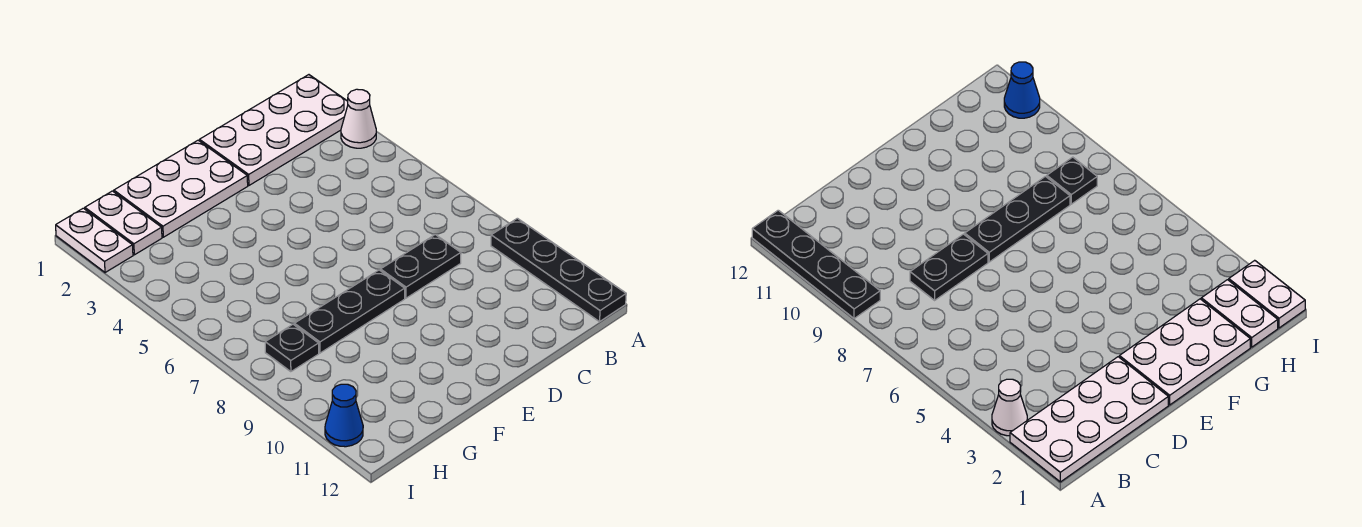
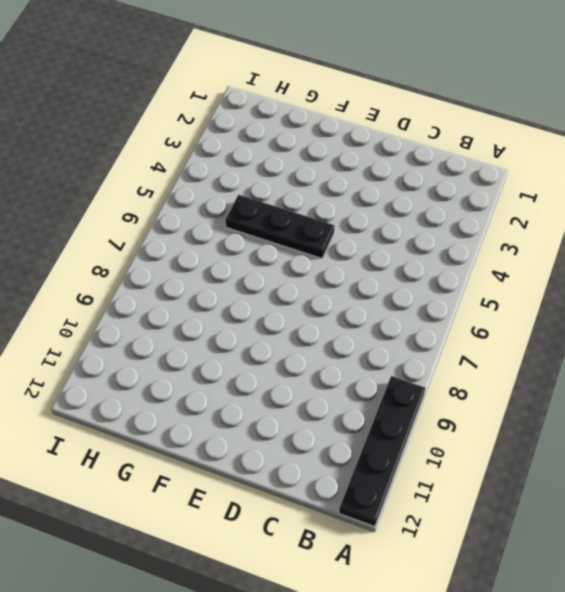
black 1x3 plate [226,195,334,258] -> black 1x3 plate moved to [294,270,405,353]
none -> white 2x4 plate [199,75,348,185]
none -> white 1x1 cone [341,89,376,148]

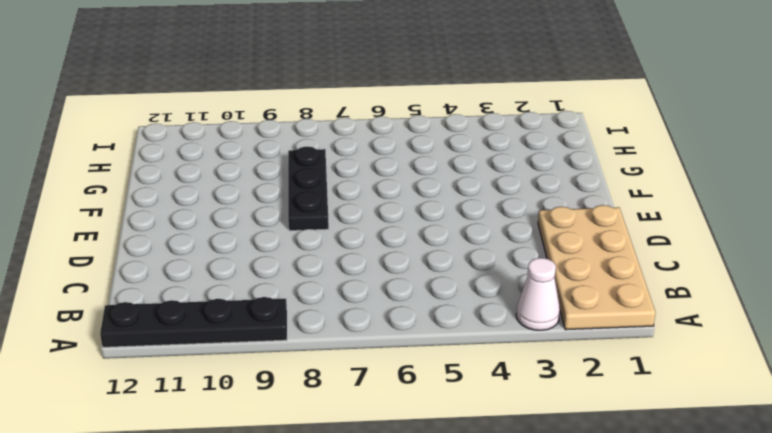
tan 2x4 plate [538,205,656,330] -> white 2x4 plate [199,75,348,185]
none -> black 1x2 plate [381,235,461,298]
none -> white 2x3 plate [114,140,248,237]

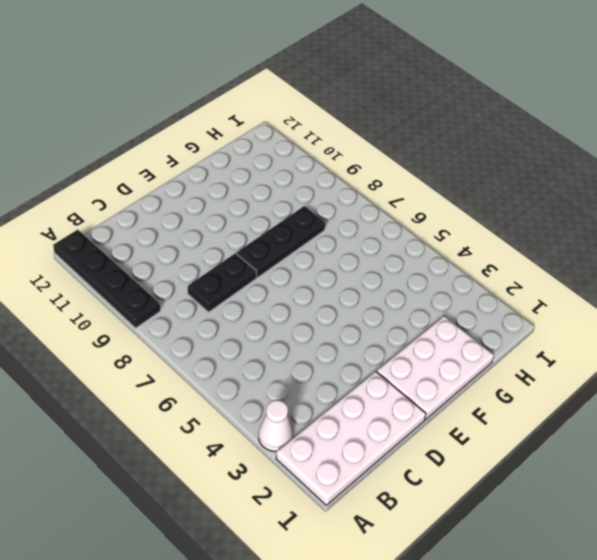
none -> white 1x2 plate [85,191,162,255]
none -> black 1x1 plate [265,324,319,372]

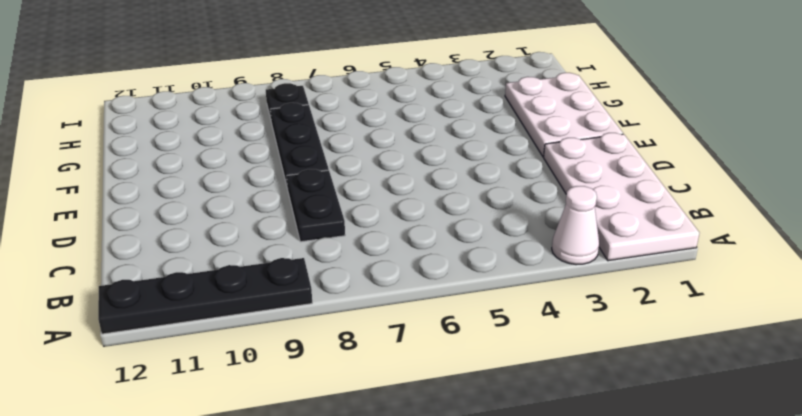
none -> white 1x2 plate [85,191,162,255]
none -> white 1x2 plate [56,208,133,273]

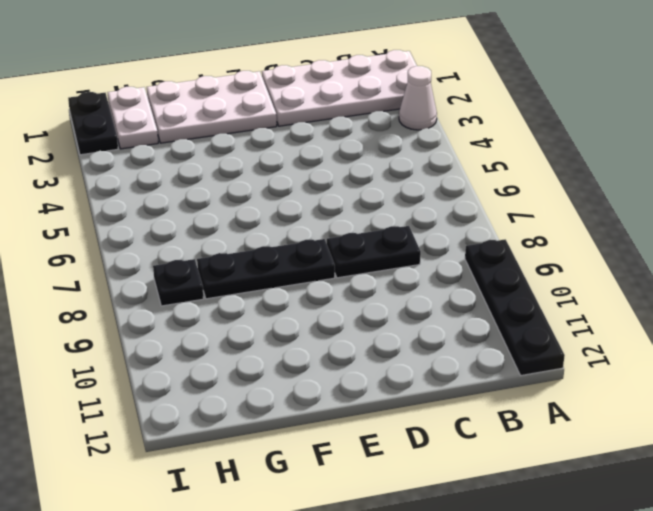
black 1x2 plate [68,92,118,155] -> white 1x2 plate [56,208,133,273]
none -> blue 1x1 cone [325,384,363,447]

